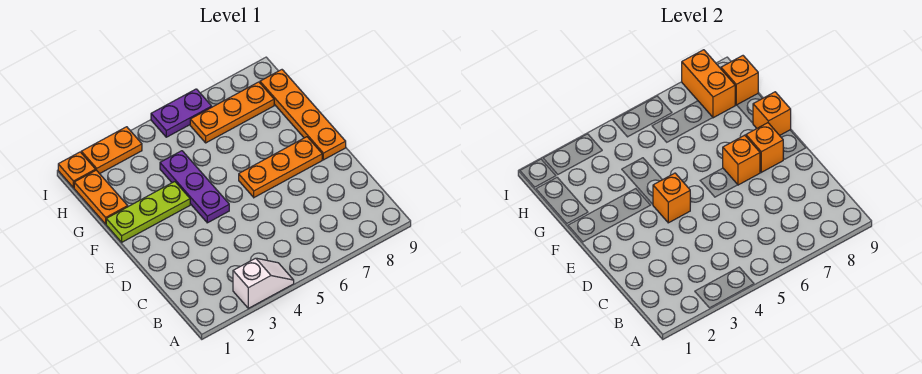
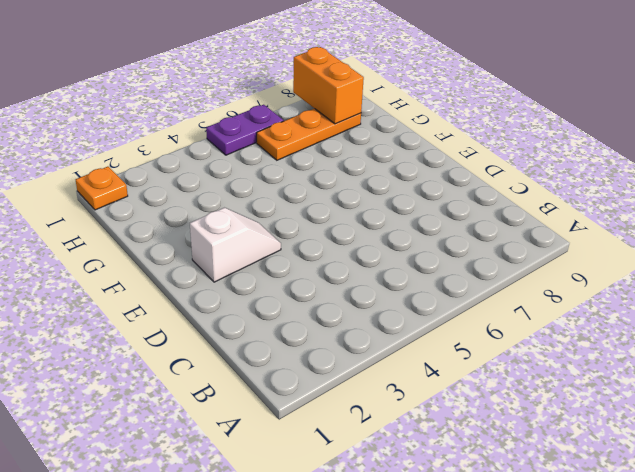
white 1x2 slope [190,208,281,282] -> white 1x2 slope moved to [233,258,294,308]
none -> purple 1x3 plate [160,151,229,223]
none -> orange 1x3 plate [239,137,322,197]
none -> orange 1x4 plate [260,70,346,160]

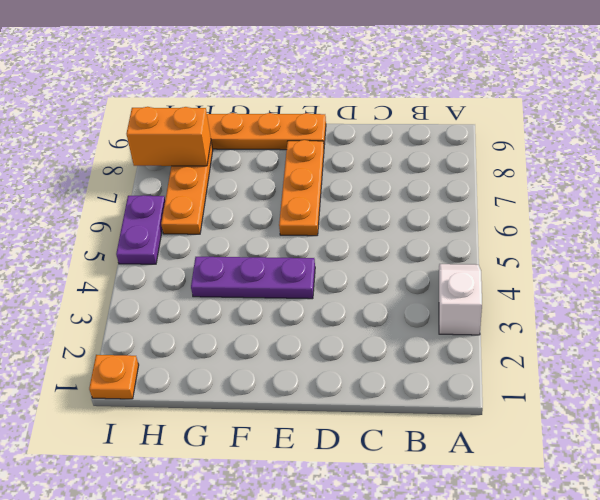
none -> lime 1x3 plate [106,182,190,242]
none -> orange 1x2 plate [74,170,128,224]
none -> orange 1x2 plate [81,127,142,174]

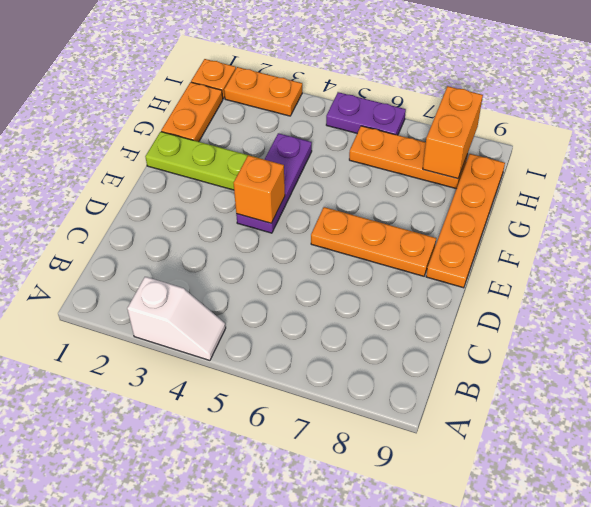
none -> orange 1x1 brick [723,135,760,185]
none -> orange 1x1 brick [746,123,783,172]
none -> orange 1x1 brick [753,92,791,135]

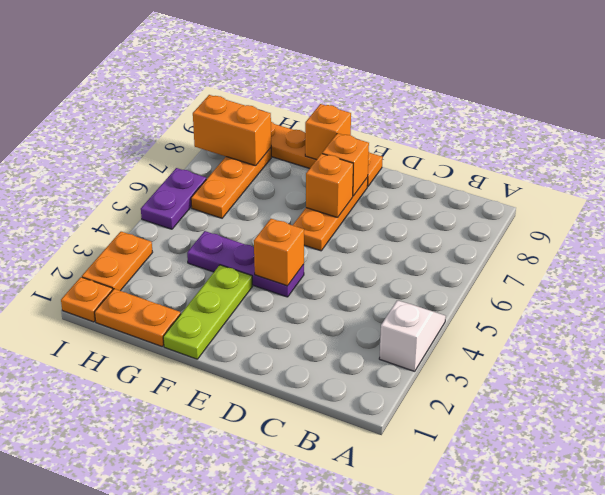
none -> orange 1x1 brick [721,56,758,105]

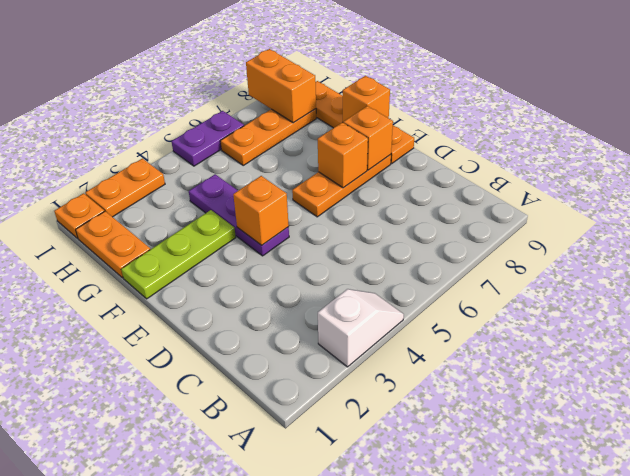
none -> orange 1x1 brick [721,56,758,105]

